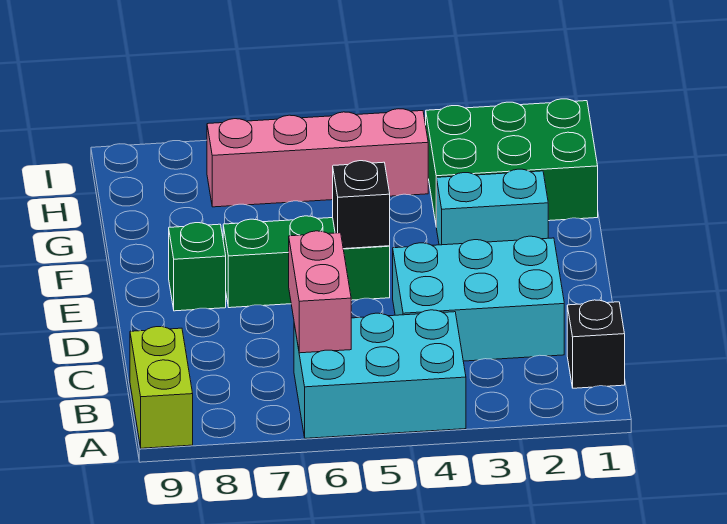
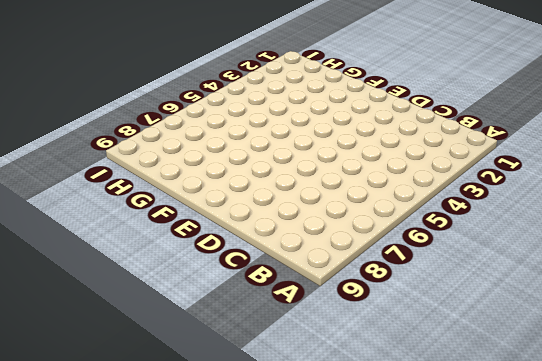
none -> cyan 2x3 brick [294,310,466,438]
none -> lime 1x2 brick [130,327,193,448]

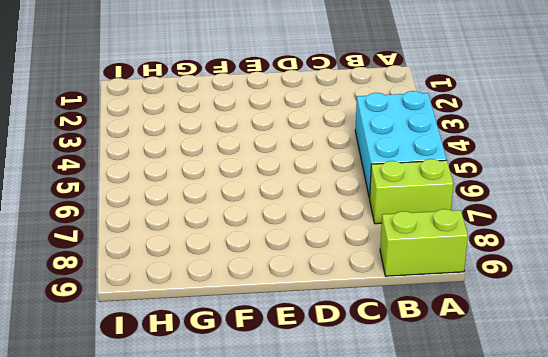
lime 1x2 brick [370,159,453,224] -> none
none -> black 1x1 brick [567,300,625,388]
none -> cyan 2x3 brick [393,236,564,361]

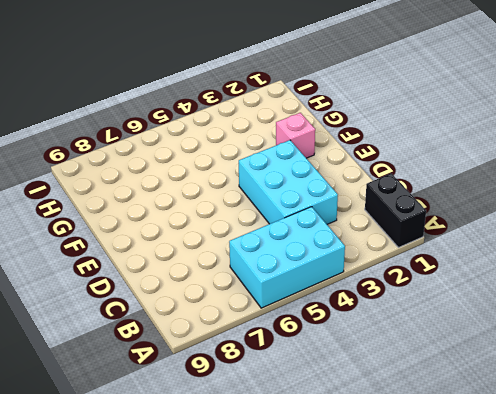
black 1x2 brick [365,173,426,248] -> black 1x1 brick [567,300,625,388]
cyan 2x3 brick [239,140,338,224] -> cyan 2x3 brick turned to [393,236,564,361]
pink 1x1 brick [276,113,315,158] -> cyan 1x2 brick [437,169,548,245]
none -> lime 1x2 brick [130,327,193,448]
none -> green 1x3 brick [223,216,390,308]

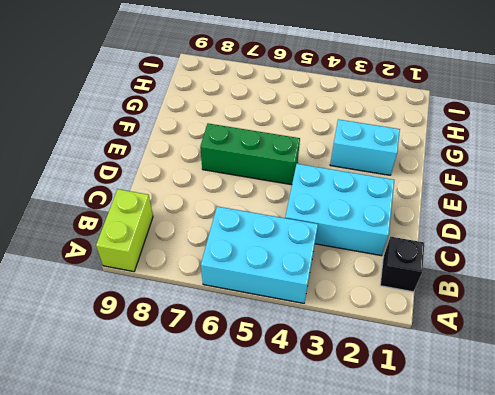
none -> green 1x1 brick [169,223,226,311]
none -> green 2x3 brick [426,99,598,227]

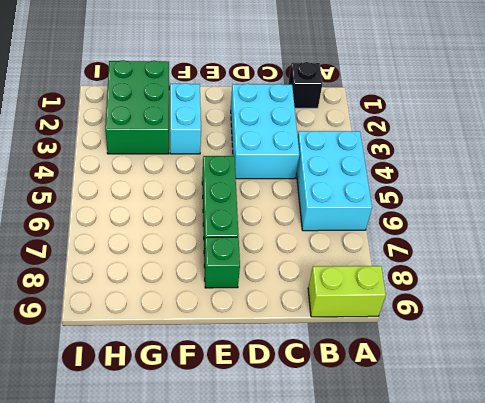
none -> pink 1x4 brick [207,109,428,207]
none -> pink 1x2 brick [289,231,351,353]

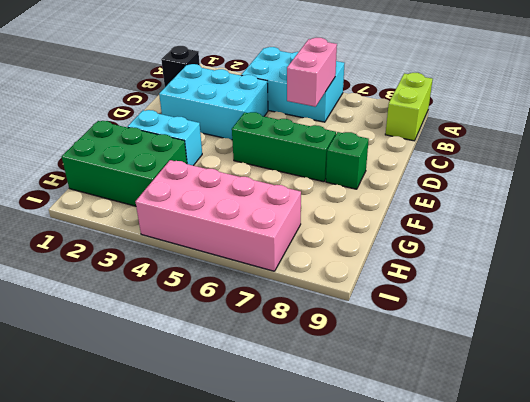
pink 2x4 brick [135,160,301,271] -> pink 1x4 brick [207,109,428,207]
none -> black 1x1 brick [333,161,390,249]

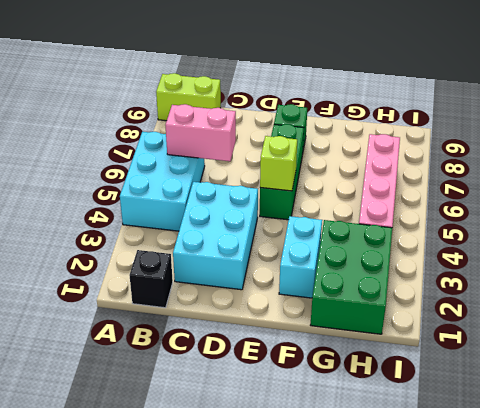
lime 1x1 brick [260,136,297,191] -> black 1x1 brick [333,161,390,249]

